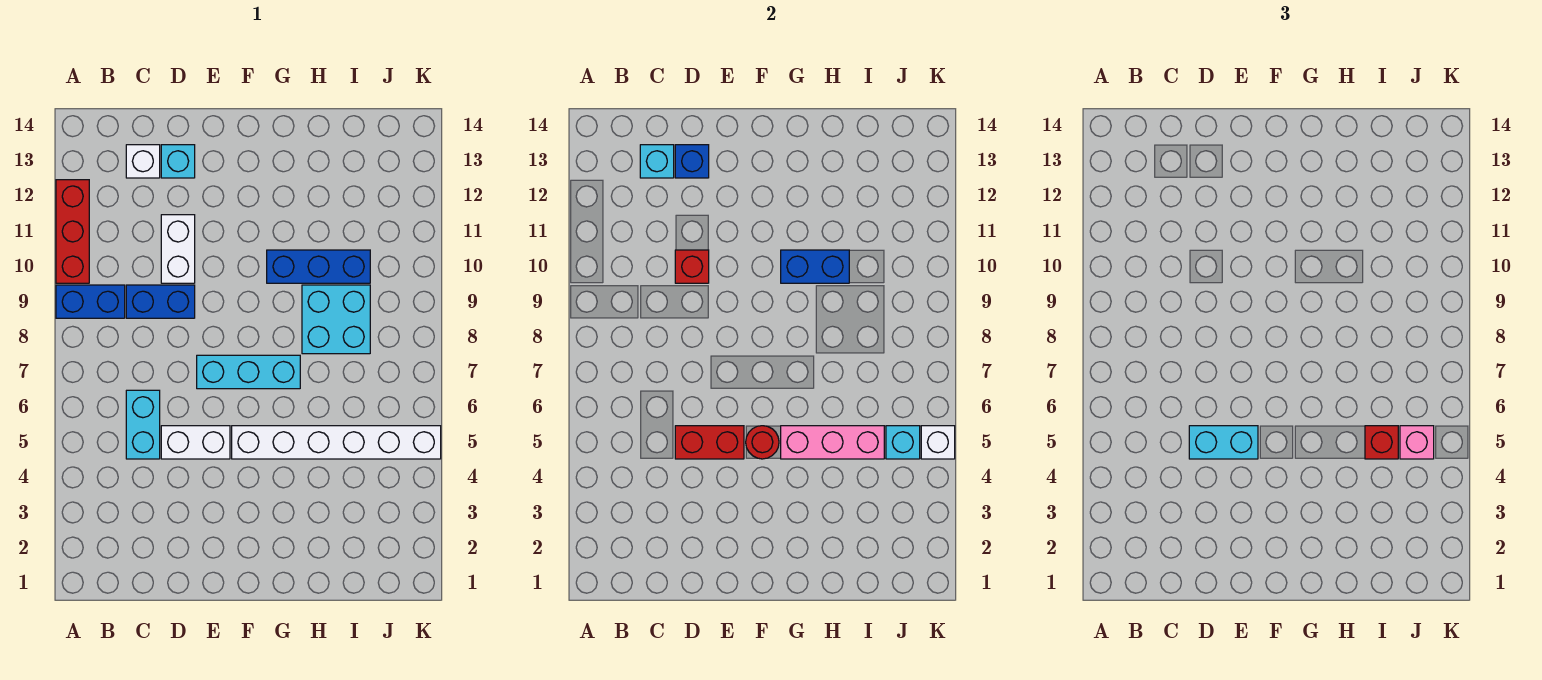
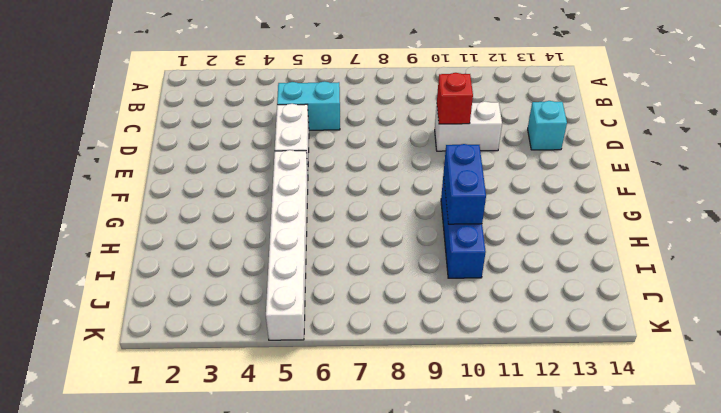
none -> blue 1x2 brick [56,285,125,318]
none -> red 1x3 brick [56,180,89,283]
none -> blue 1x2 brick [126,285,195,318]

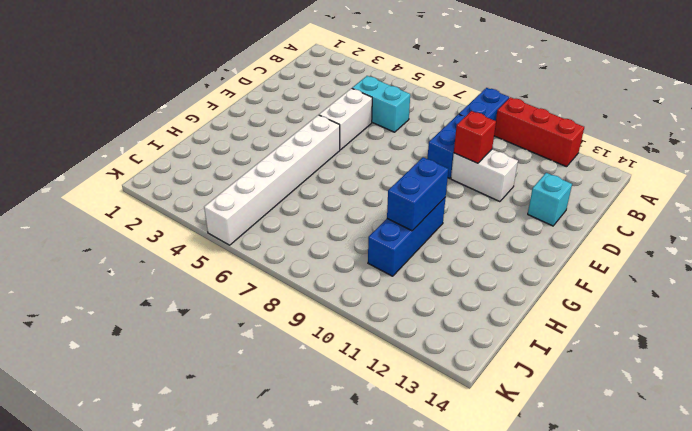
none -> white 1x1 brick [126,145,160,178]
none -> cyan 1x3 brick [197,355,300,389]
none -> cyan 2x2 brick [302,285,370,354]

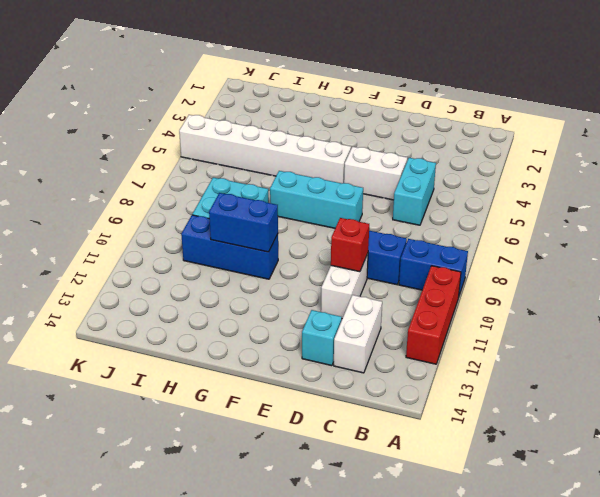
white 1x2 brick [334,295,382,373] -> white 1x1 brick [126,145,160,178]
none -> cyan 1x1 brick [640,145,674,178]
none -> red 1x2 brick [675,426,744,459]
none -> blue 1x1 brick [675,145,709,178]

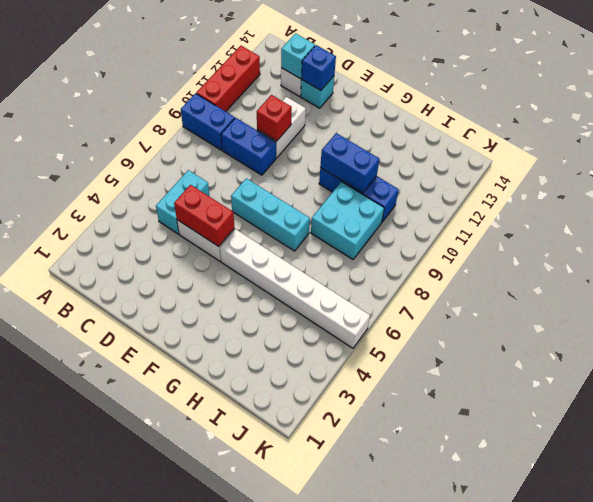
none -> red 1x1 round brick [746,426,779,459]
none -> pink 1x3 brick [781,426,884,459]
none -> cyan 1x1 brick [886,426,920,459]

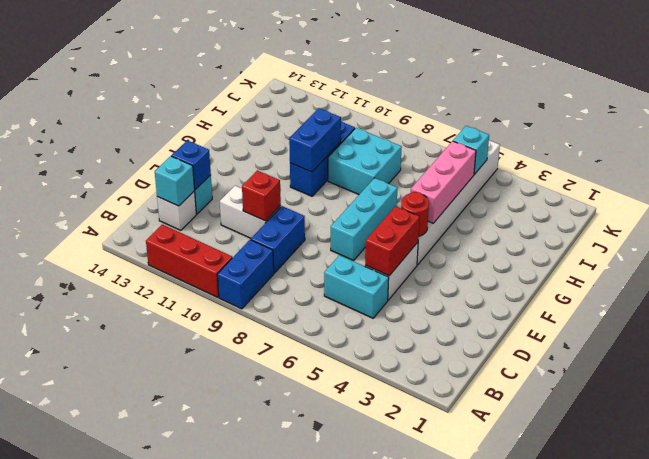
none -> white 1x1 brick [921,426,955,459]
none -> cyan 1x2 brick [1189,426,1258,459]
none -> red 1x1 brick [1365,426,1398,459]

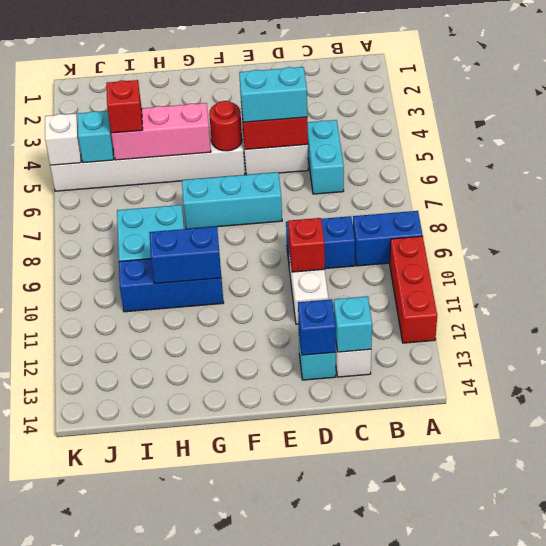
none -> pink 1x1 brick [1400,426,1434,459]

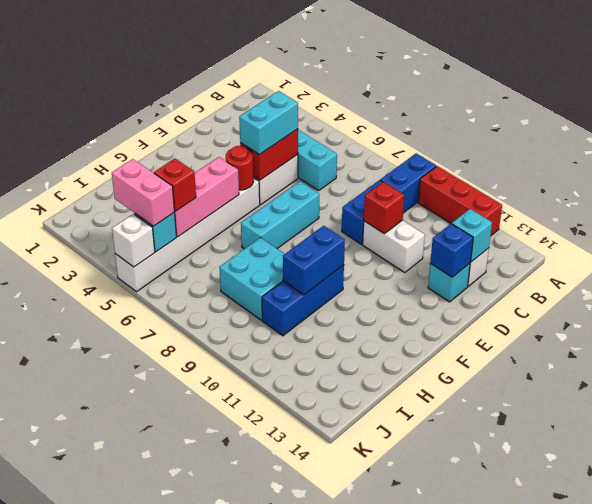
pink 1x2 brick [112,159,174,226] -> pink 1x1 brick [1400,426,1434,459]

